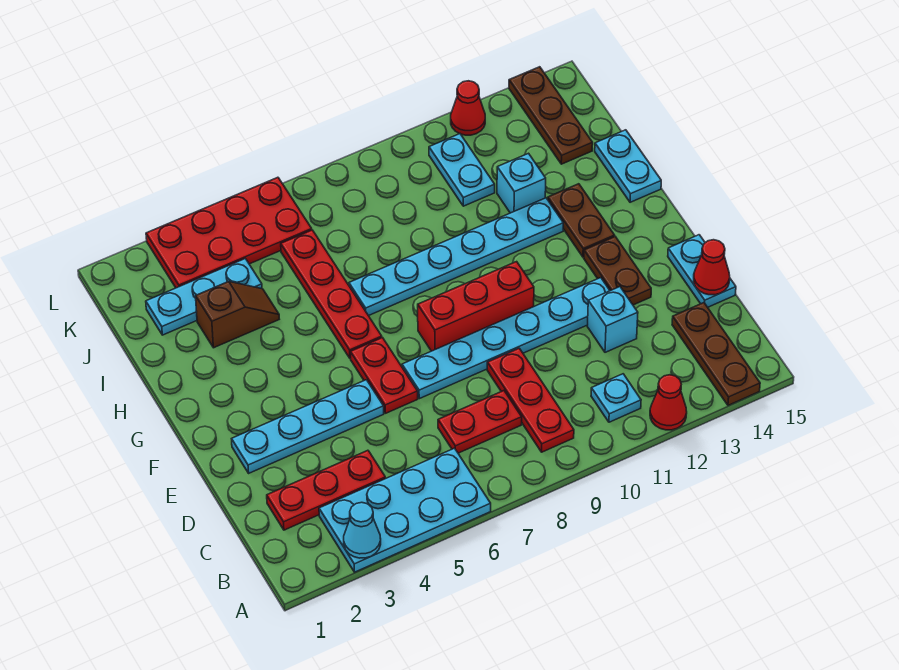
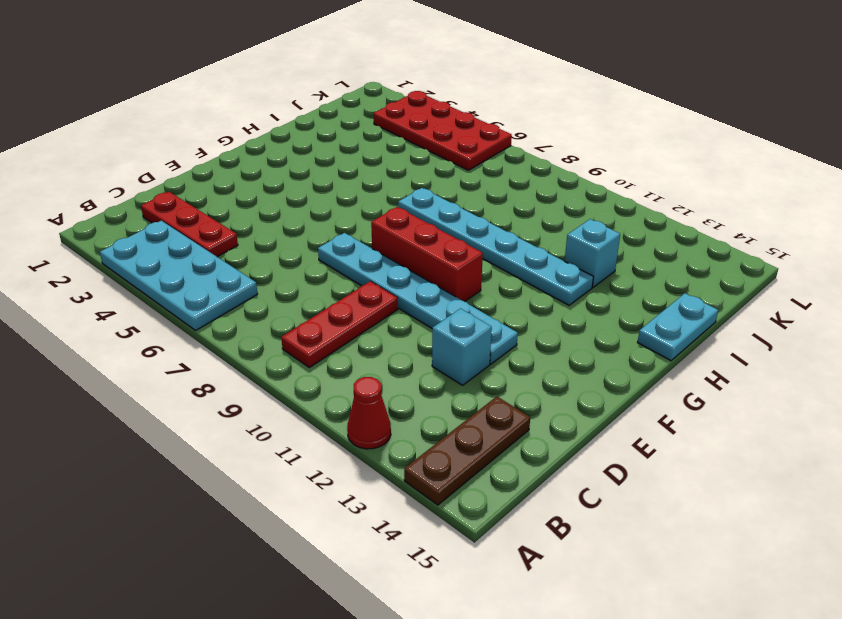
none -> cyan 1x1 plate [591,374,641,422]
none -> red 1x2 plate [438,391,522,453]
none -> cyan 1x2 plate [668,235,736,307]

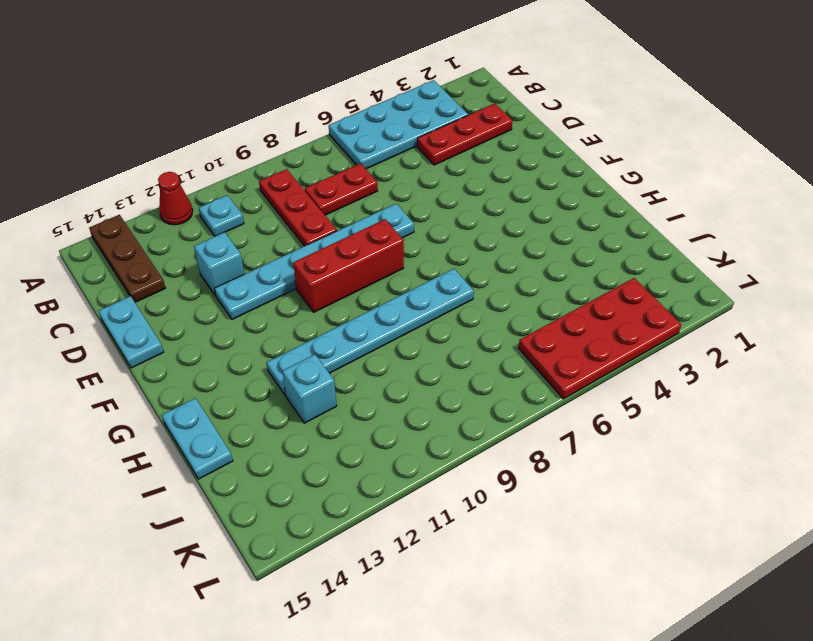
none -> cyan 1x4 plate [232,380,384,473]
none -> red 1x2 plate [350,338,418,413]
none -> brown 1x2 plate [584,237,651,305]

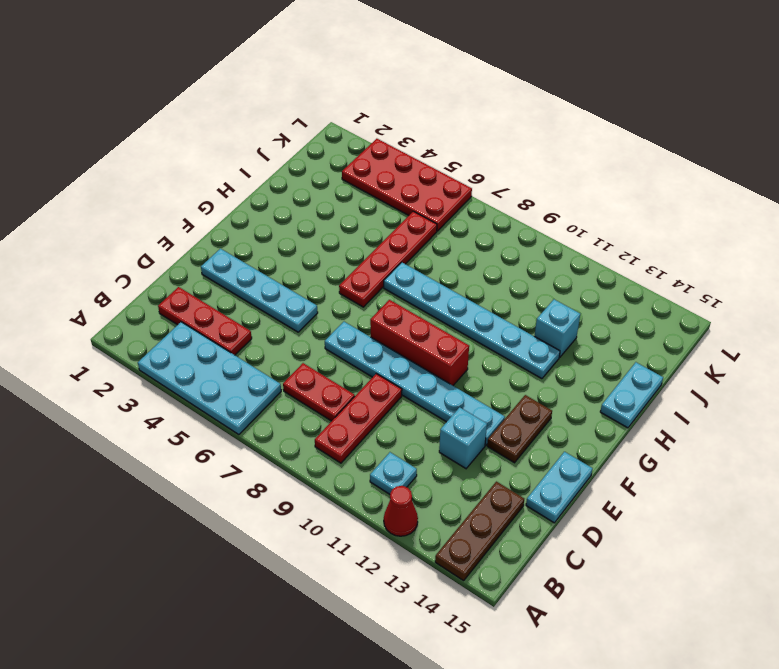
none -> red 1x2 plate [350,338,418,413]
none -> brown 1x2 plate [548,184,615,257]
none -> brown 1x2 slope [196,281,279,348]

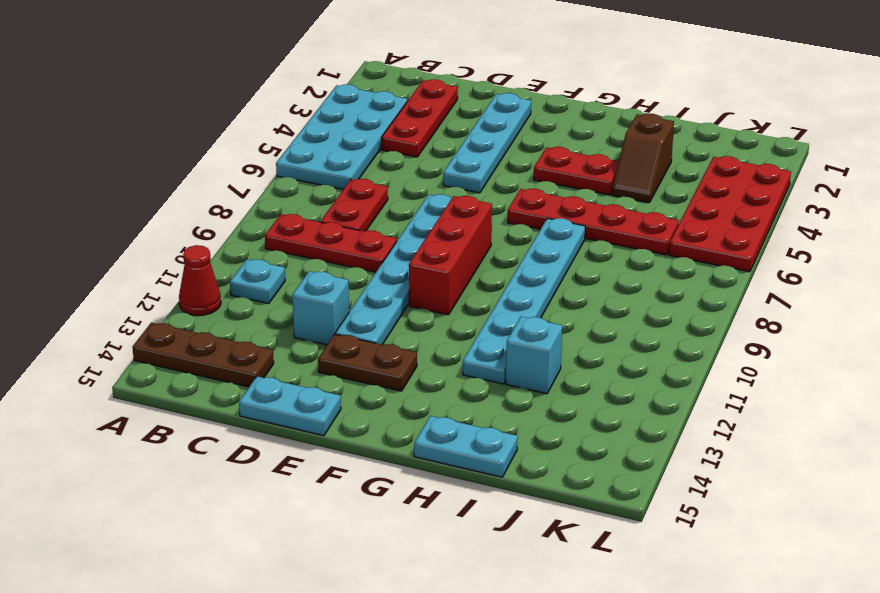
red 1x2 plate [534,147,619,195] -> red 1x2 plate moved to [350,338,418,413]
none -> brown 1x2 plate [548,184,615,257]
none -> cyan 1x3 plate [146,259,262,335]
none -> cyan 1x2 plate [429,134,495,206]

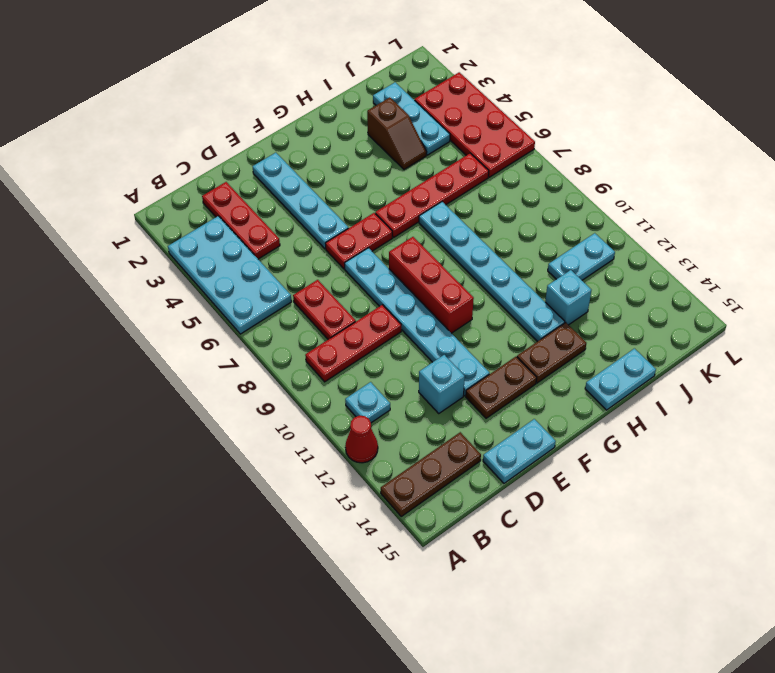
none -> brown 1x3 plate [509,67,593,164]
none -> red 1x1 cone [451,81,485,135]
none -> cyan 1x1 cone [344,502,381,558]

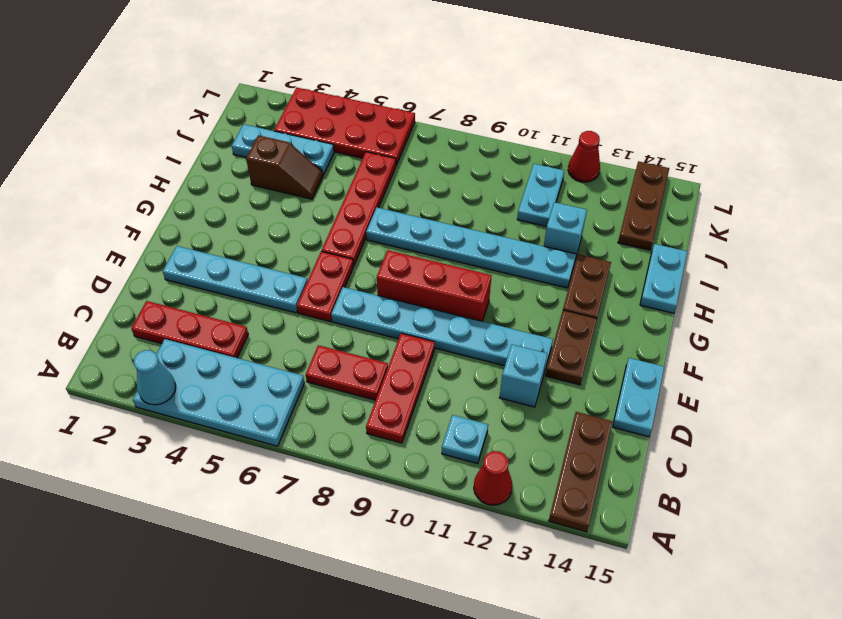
none -> red 1x1 cone [694,240,730,295]

